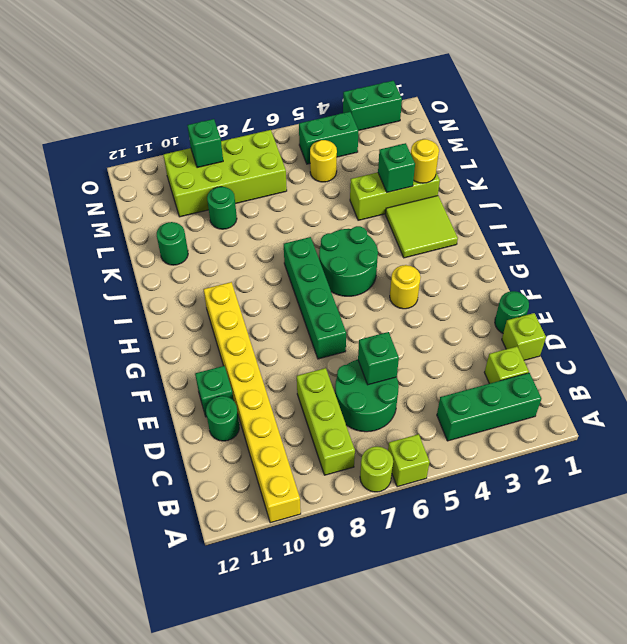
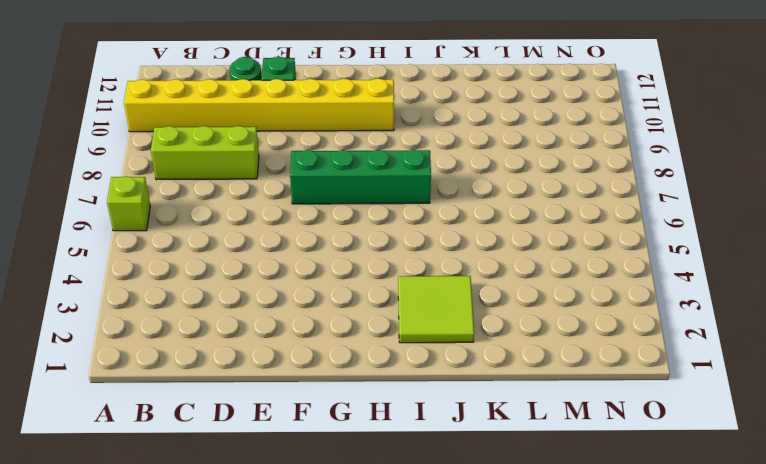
none -> lime 1x1 round brick [360,446,393,492]
none -> green 1x3 brick [437,373,541,441]
none -> lime 1x1 brick [484,346,529,384]

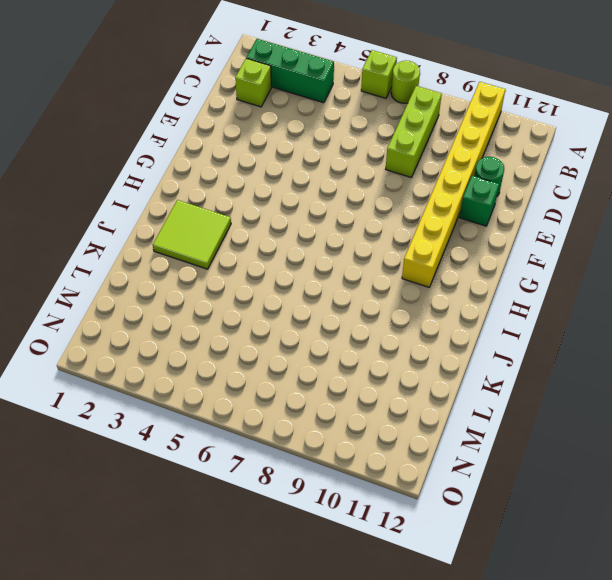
none -> green 2x2 round brick [335,360,399,432]
none -> lime 1x1 brick [502,313,546,360]
none -> green 1x1 round brick [495,291,529,333]

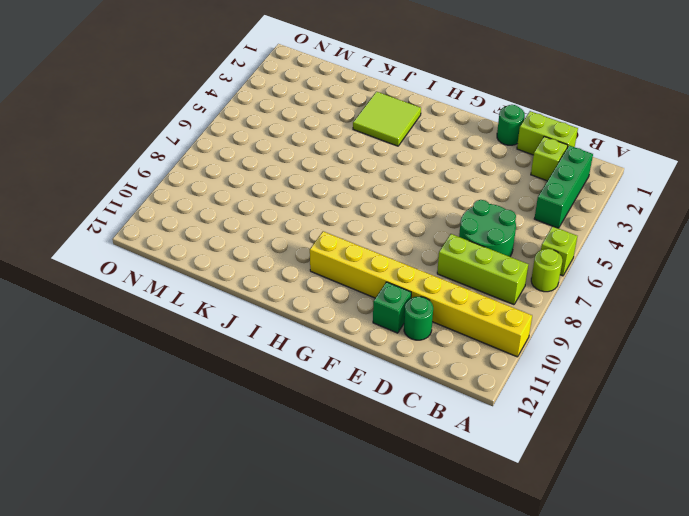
lime 1x2 brick [517,111,578,155] -> lime 1x1 brick [502,313,546,360]
none -> green 1x4 brick [284,237,346,359]
none -> yellow 1x1 round brick [390,265,421,309]
none -> green 2x2 round brick [319,226,378,296]

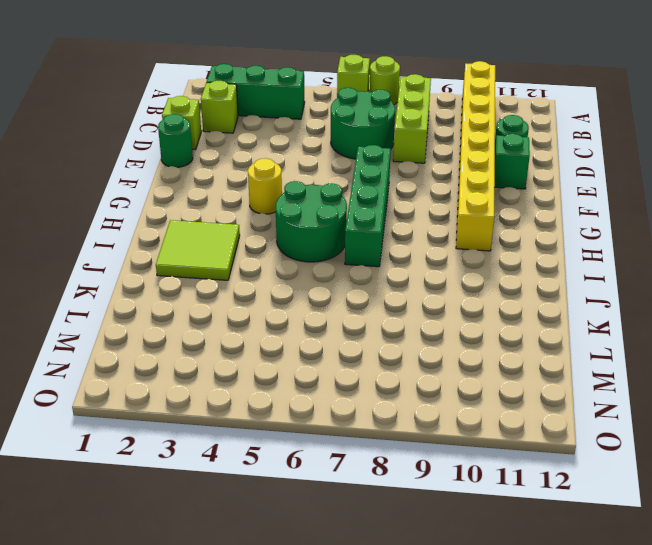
none -> lime 1x3 brick [350,172,440,220]
none -> green 1x1 round brick [157,222,188,265]
none -> green 1x1 round brick [207,187,237,229]

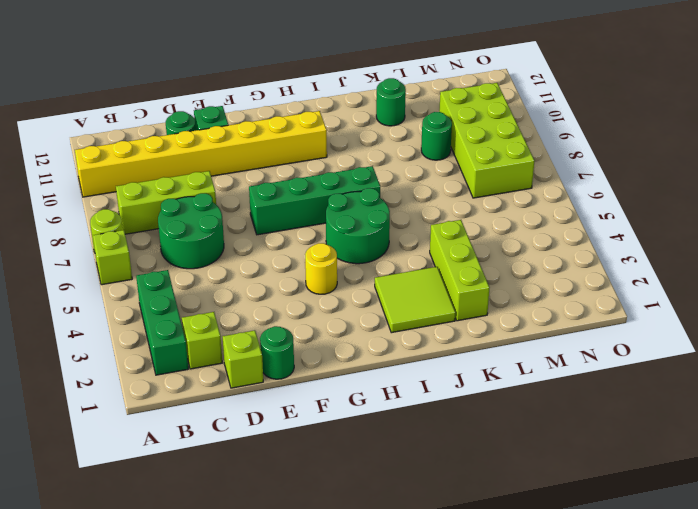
none -> yellow 1x1 round brick [310,140,337,182]
none -> green 1x2 brick [299,112,359,164]
none -> green 1x2 brick [343,81,402,130]

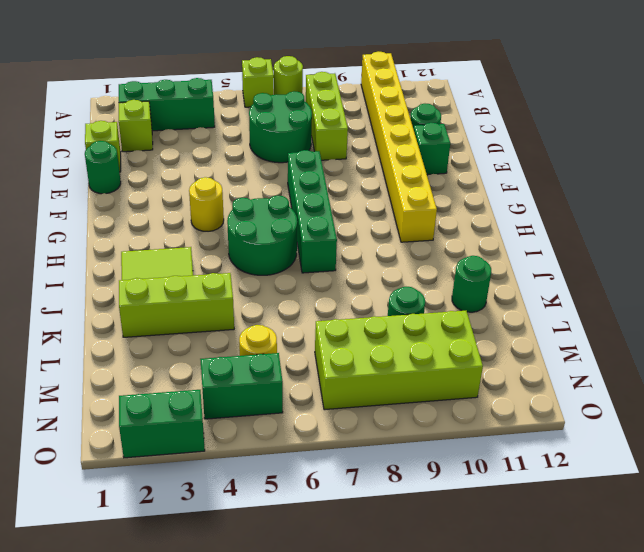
none -> green 1x1 brick [358,332,399,385]
none -> yellow 1x1 round brick [411,139,439,183]
none -> green 1x1 brick [378,143,415,192]

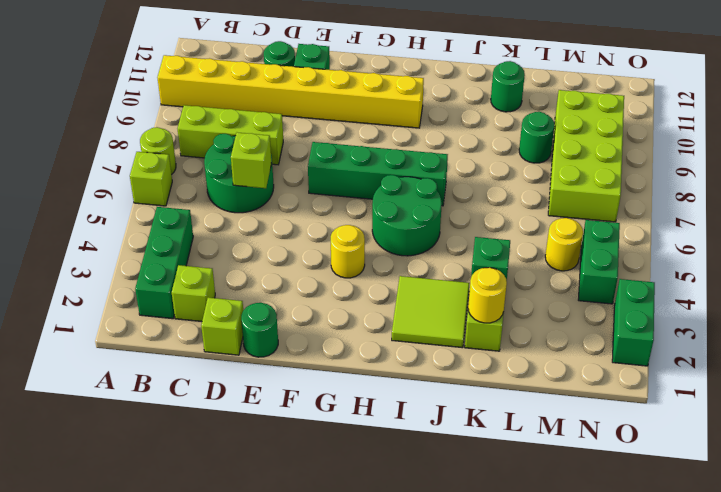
lime 1x1 brick [231,132,271,188] -> green 1x1 brick [358,332,399,385]
none -> green 1x1 brick [187,119,223,168]

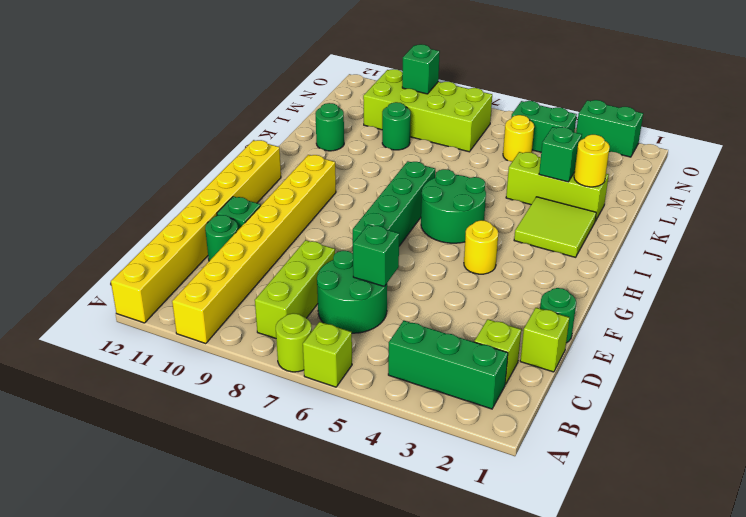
yellow 1x8 brick [111,140,281,323] -> none

